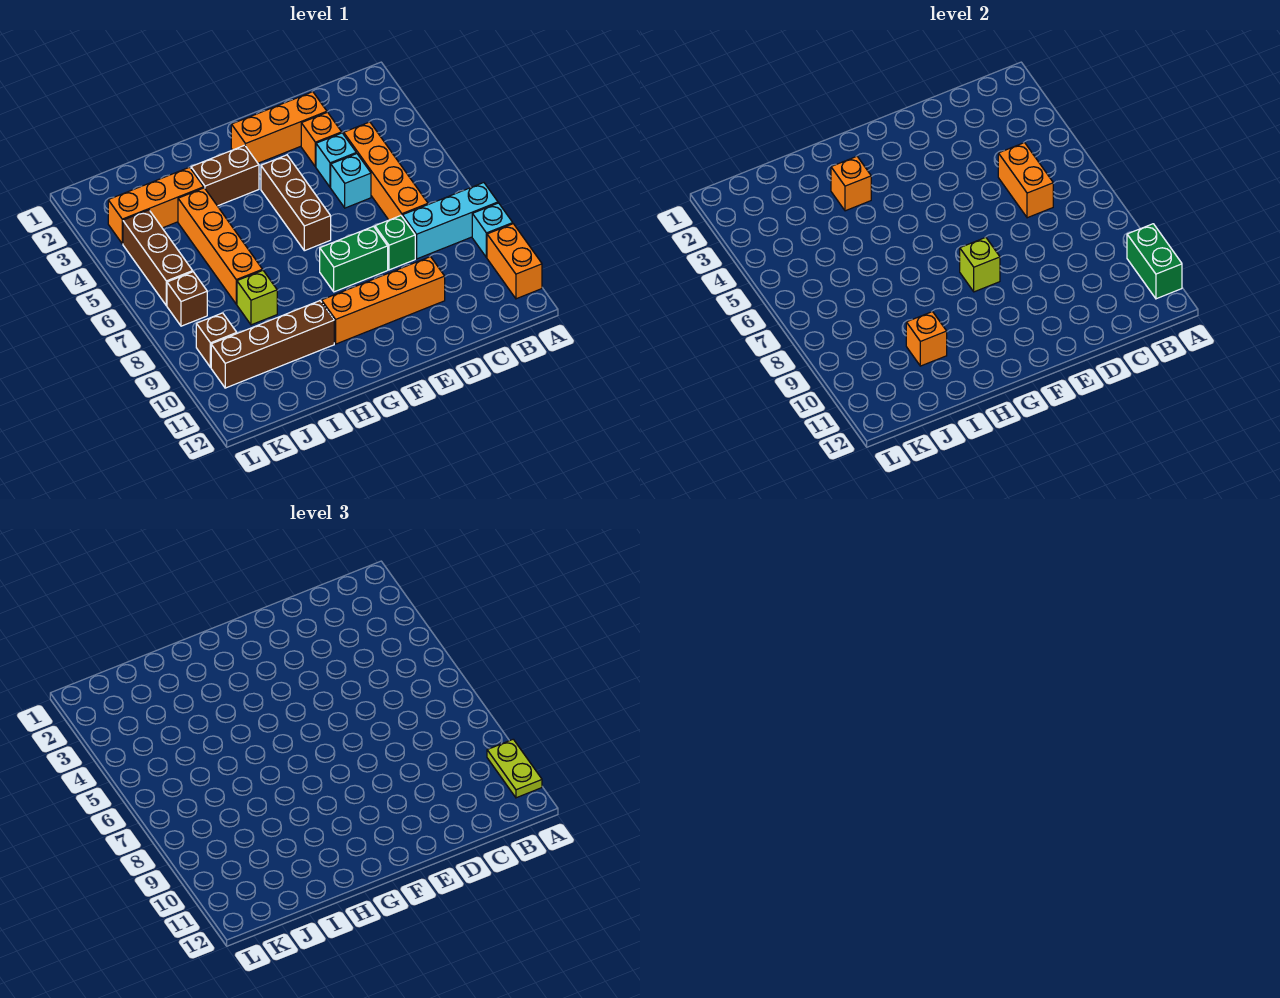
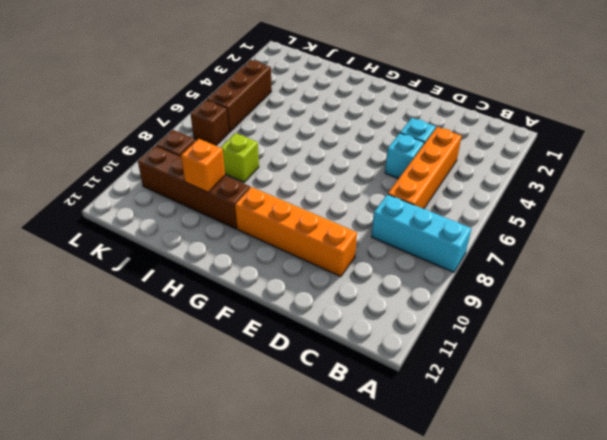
none -> cyan 1x1 brick [472,203,513,258]
none -> orange 1x2 brick [487,224,542,299]
none -> orange 1x3 brick [231,92,327,163]

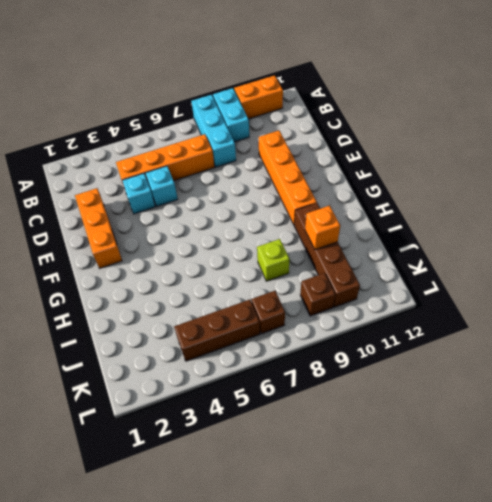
cyan 1x2 brick [213,88,249,142] -> cyan 1x1 brick [472,203,513,258]
none -> orange 1x1 brick [301,112,342,167]
none -> green 1x1 brick [375,216,415,270]
none -> green 1x2 brick [320,226,388,292]

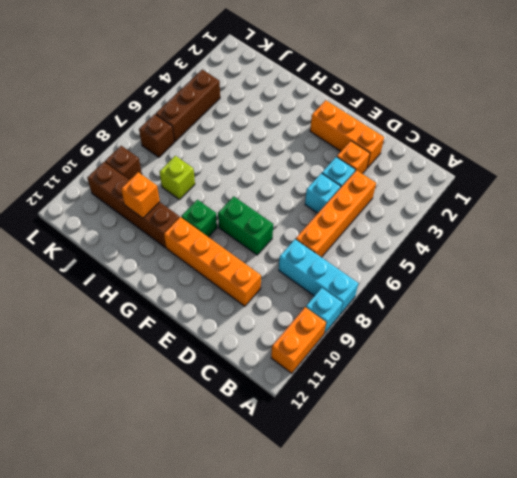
green 1x1 brick [181,200,217,237] -> green 1x1 brick moved to [375,216,415,270]
none -> brown 1x3 brick [261,155,331,251]
none -> brown 1x2 brick [191,145,259,206]
none -> orange 1x3 brick [108,167,204,244]

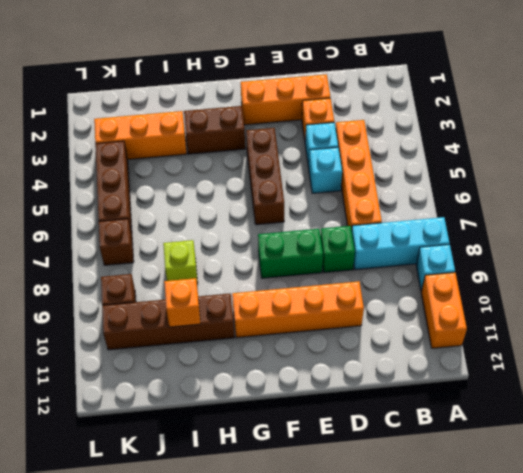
none -> orange 1x4 brick [178,188,263,304]
none -> green 1x2 brick [1127,224,1182,299]
none -> orange 1x2 brick [998,143,1053,218]

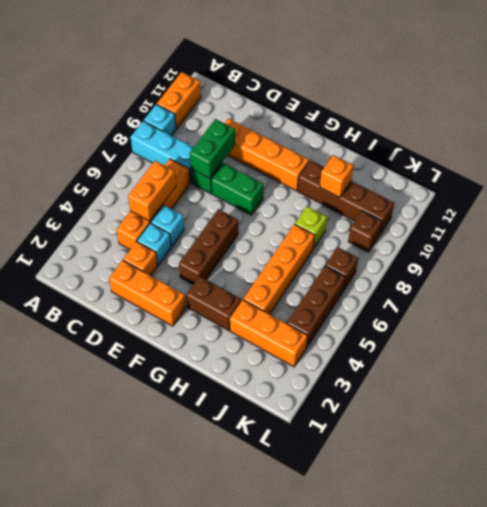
green 1x2 brick [190,119,235,178] -> green 1x2 brick moved to [1127,224,1182,299]
none -> lime 1x1 brick [960,237,1000,292]
none -> orange 1x1 brick [831,156,871,211]
none -> lime 1x2 plate [487,739,542,798]

